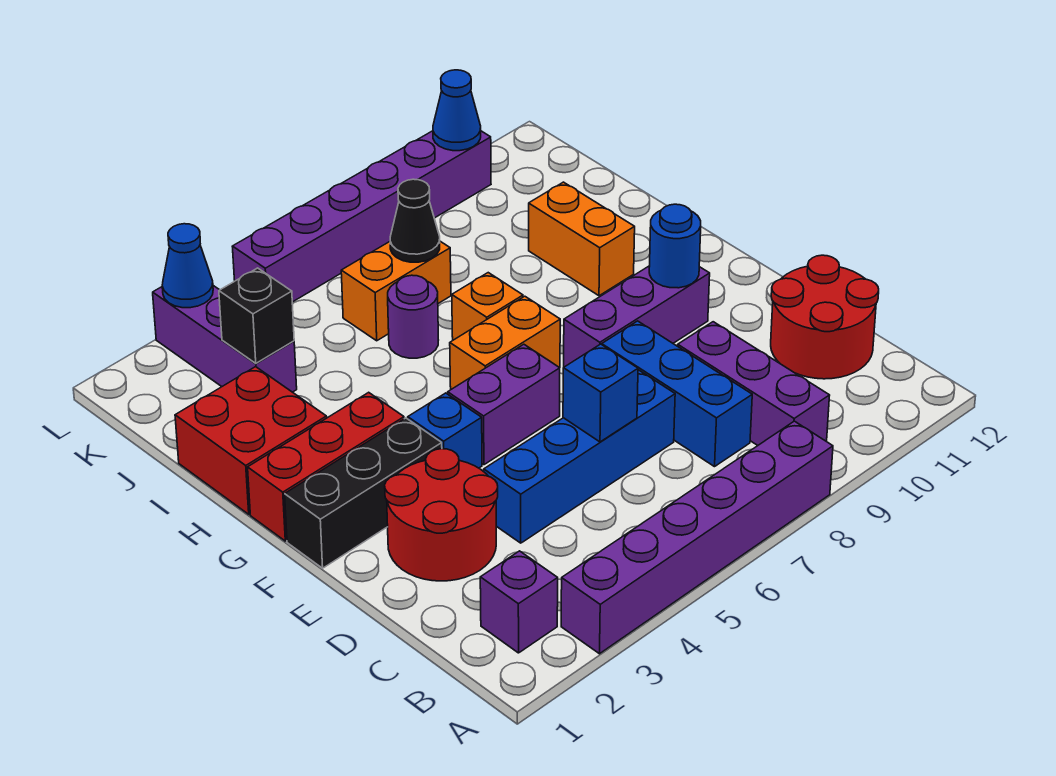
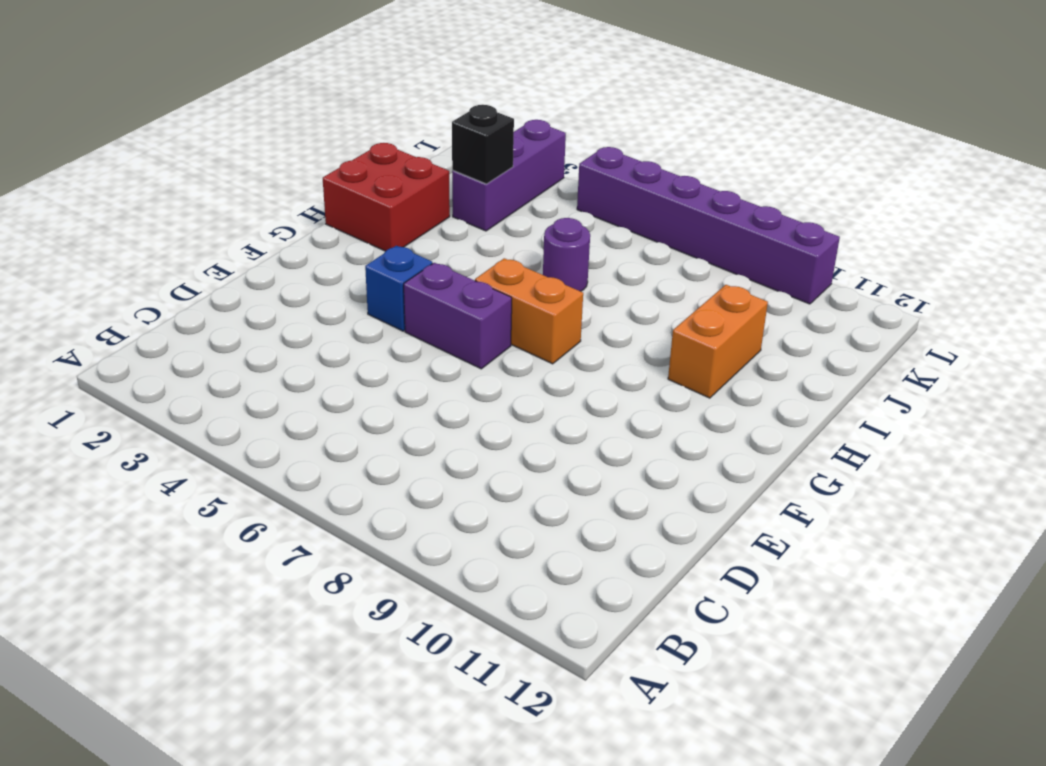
none -> purple 1x6 brick [561,421,833,654]
none -> purple 1x1 brick [480,551,558,653]
none -> purple 1x3 brick [678,322,830,445]

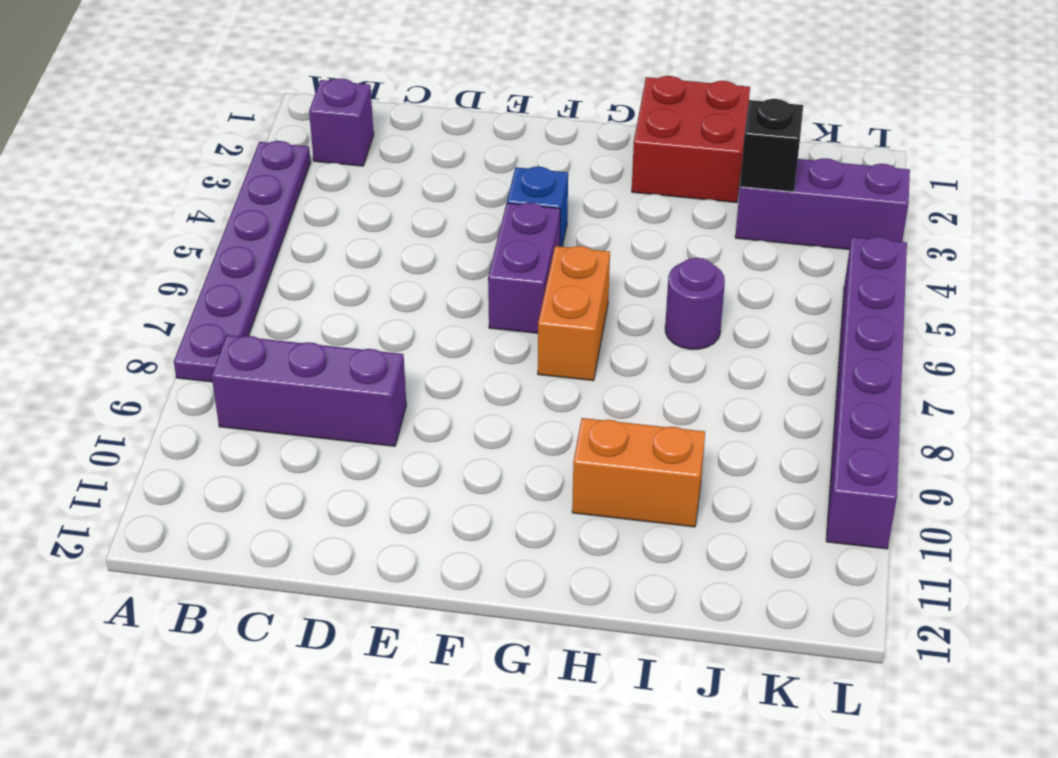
purple 1x6 plate [174,141,311,382] -> purple 1x6 brick [561,421,833,654]
none -> blue 1x3 brick [602,321,752,467]
none -> red 2x2 round brick [771,255,879,379]
none -> red 2x2 round brick [385,449,498,581]

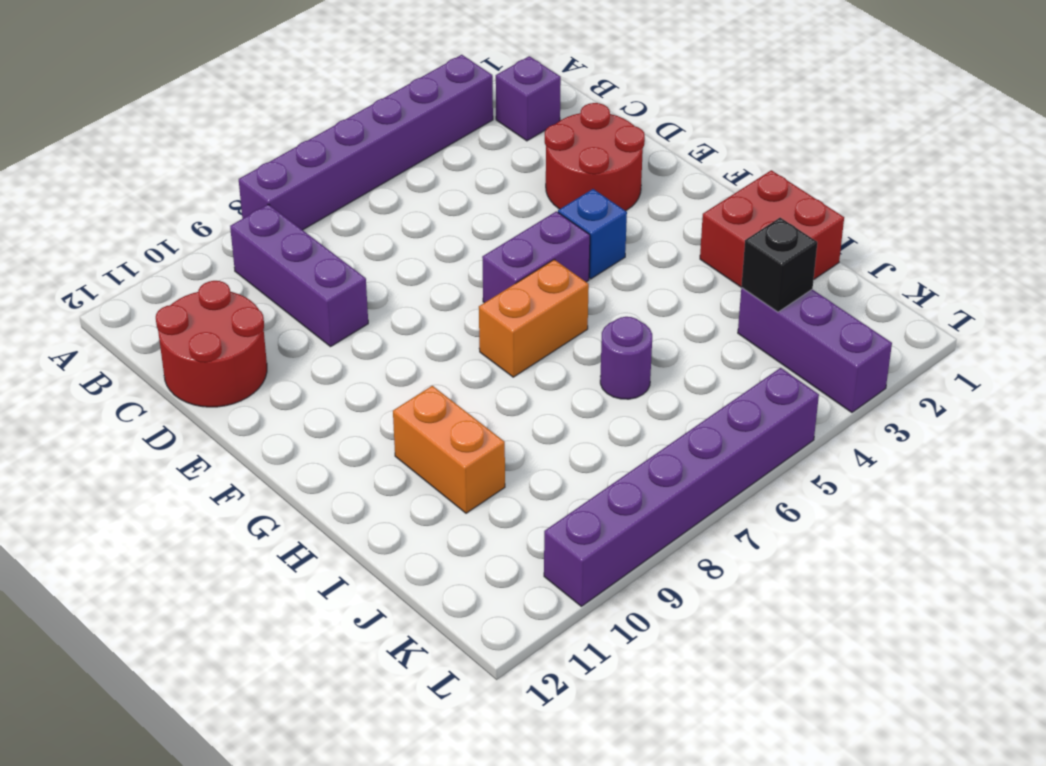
none -> blue 1x3 brick [602,321,752,467]
none -> blue 1x4 brick [484,370,675,543]
none -> black 1x3 brick [285,418,442,568]

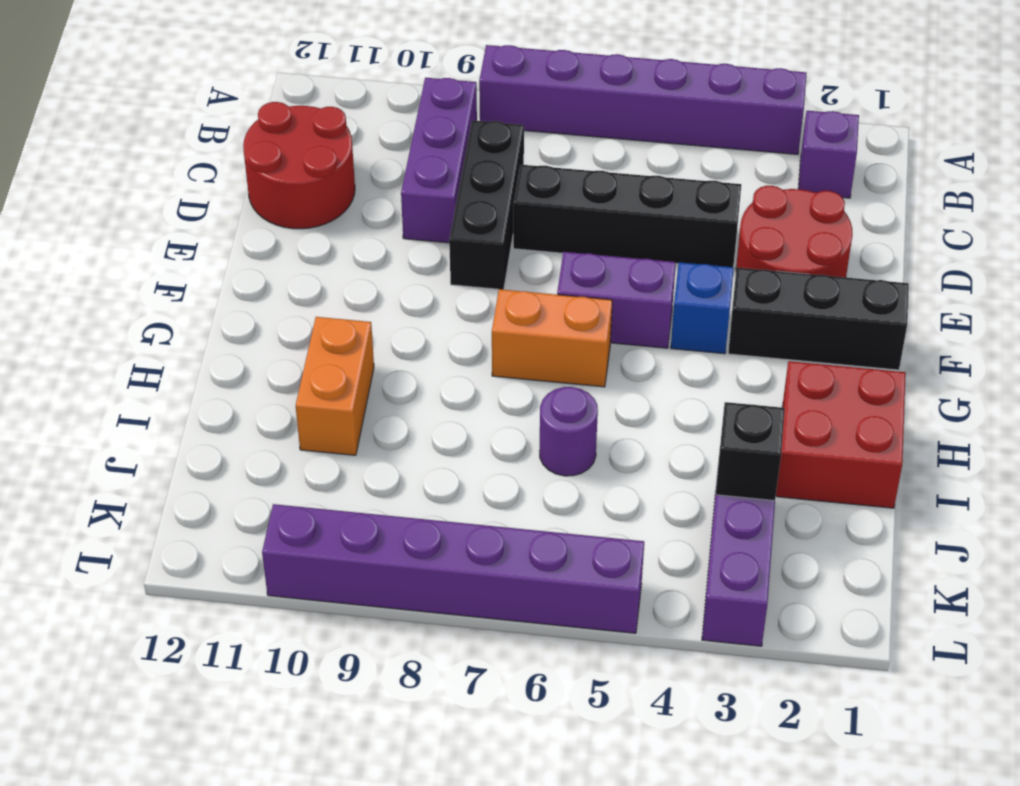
black 1x3 brick [449,120,524,290] -> blue 1x3 brick [602,321,752,467]
black 1x4 brick [513,165,741,267] -> blue 1x4 brick [484,370,675,543]
none -> purple 1x3 brick [564,266,710,367]
none -> red 1x3 brick [248,392,404,541]
none -> orange 1x1 brick [452,273,523,340]

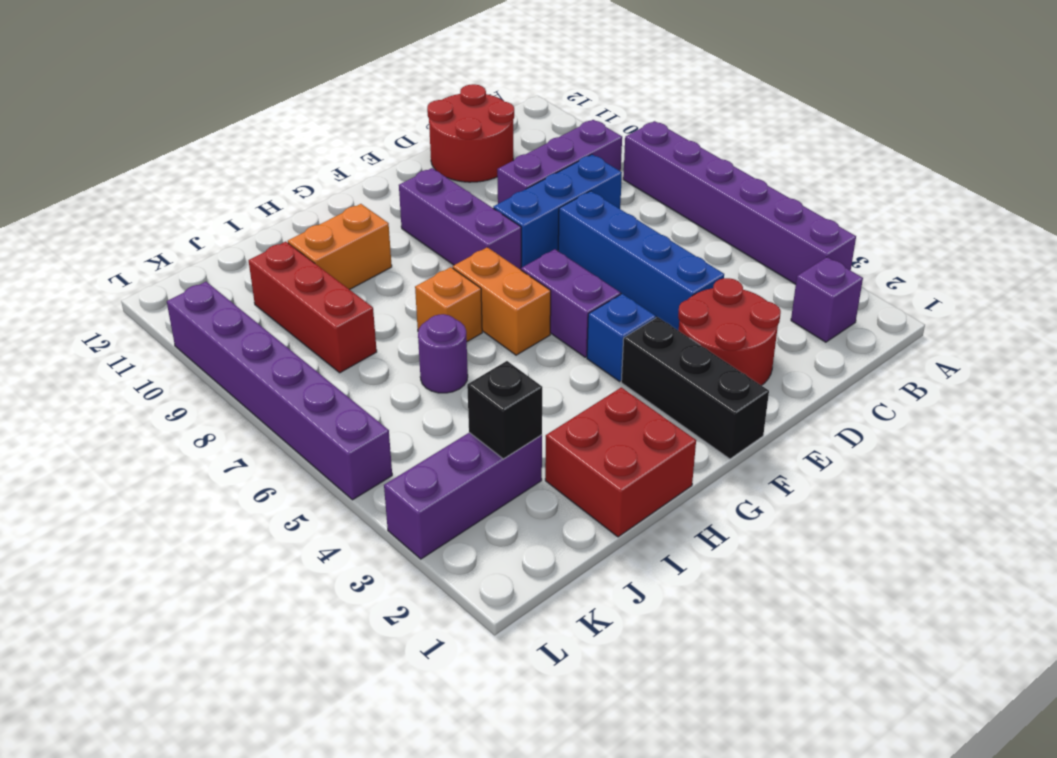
red 1x3 brick [249,242,377,373] -> red 1x3 brick moved to [248,392,404,541]
none -> orange 1x2 brick [341,241,451,341]
none -> blue 1x1 brick [563,344,638,442]
none -> blue 1x1 round brick [649,204,701,288]

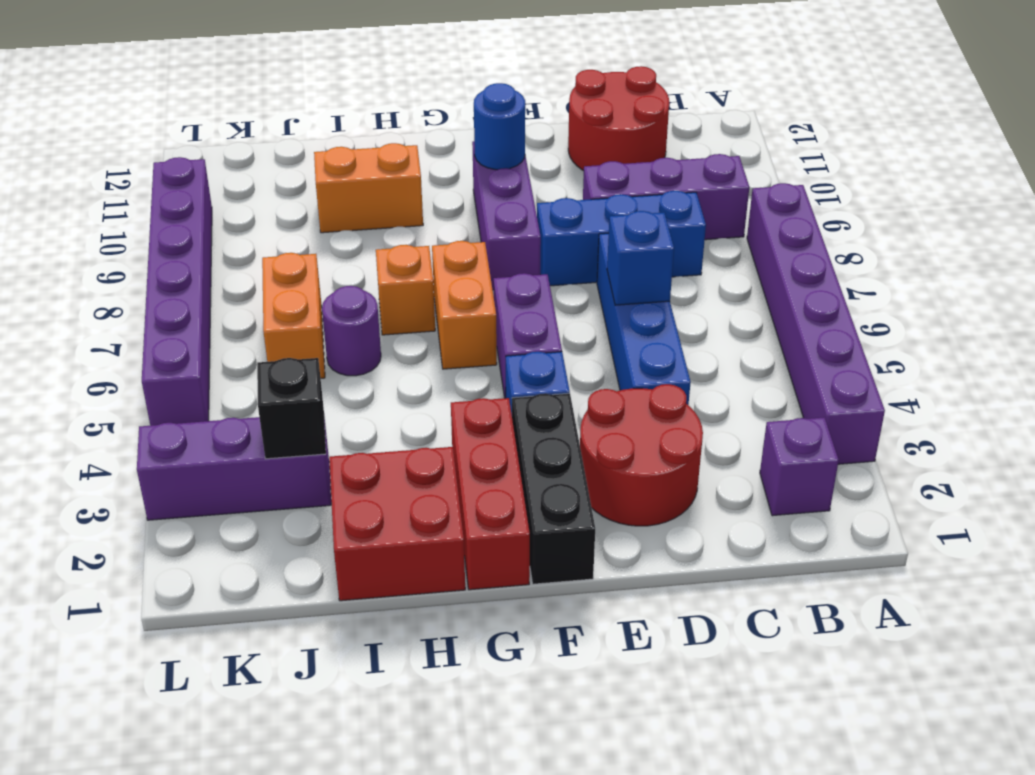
none -> black 1x1 cone [390,179,440,262]
none -> blue 1x1 cone [162,224,213,308]
none -> blue 1x1 cone [433,70,481,151]

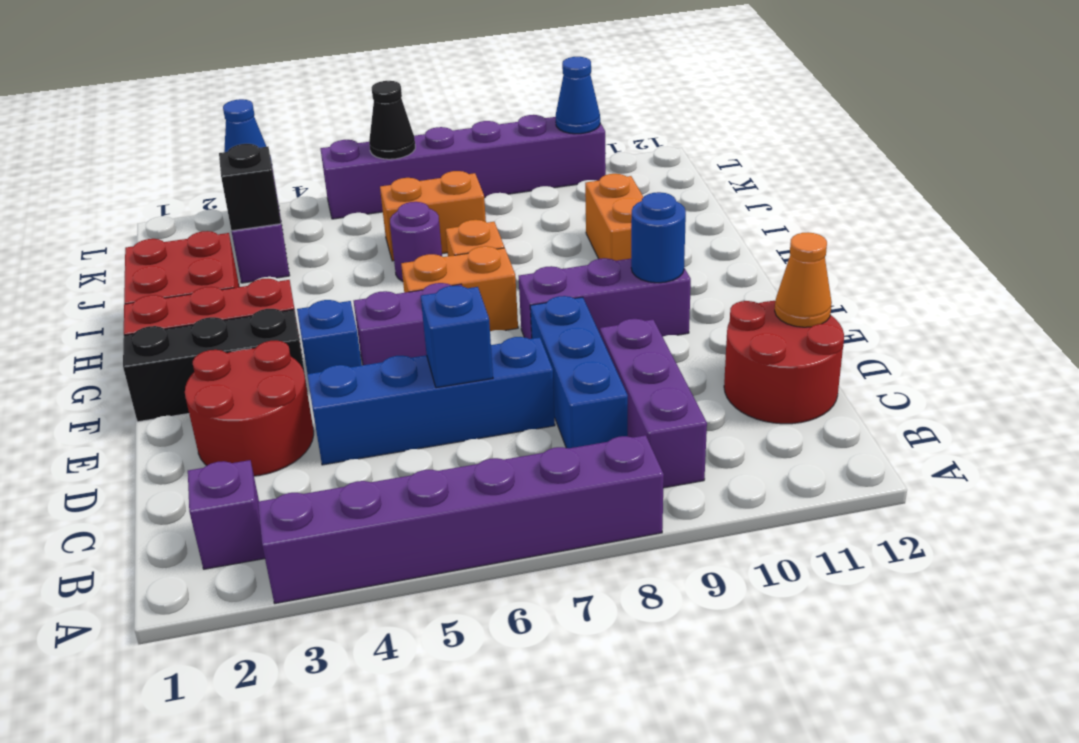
orange 1x1 cone [775,232,832,327] -> none
black 1x1 cone [369,81,415,159] -> black 1x1 cone moved to [390,179,440,262]

